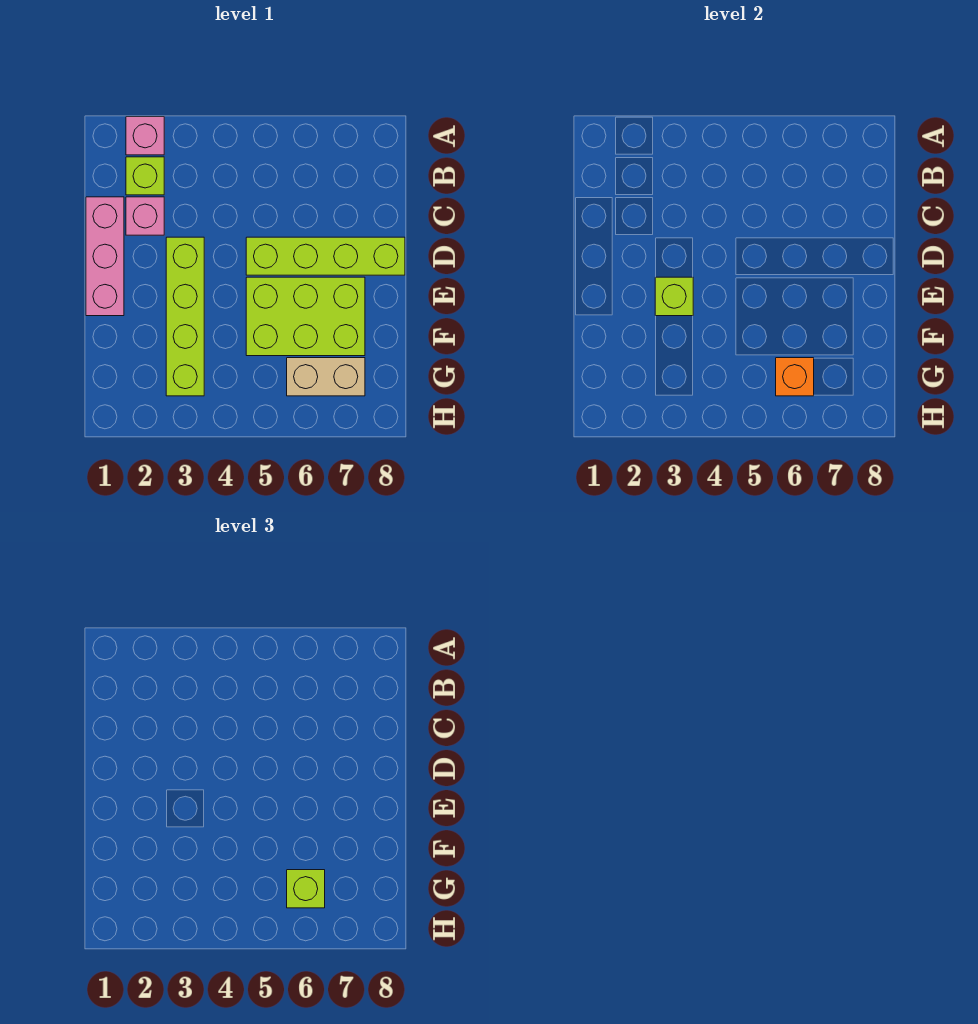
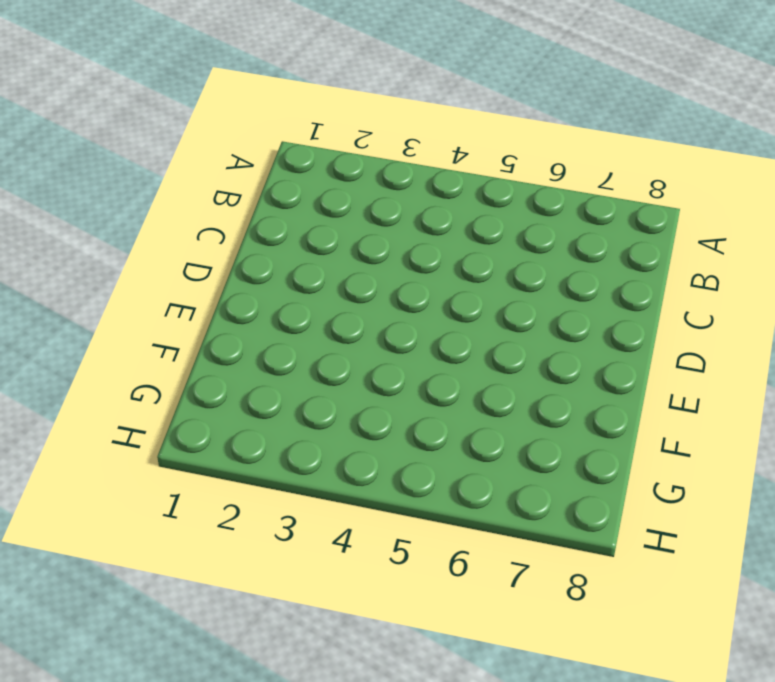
none -> pink 1x1 brick [126,117,164,155]
none -> lime 1x1 brick [126,157,164,195]

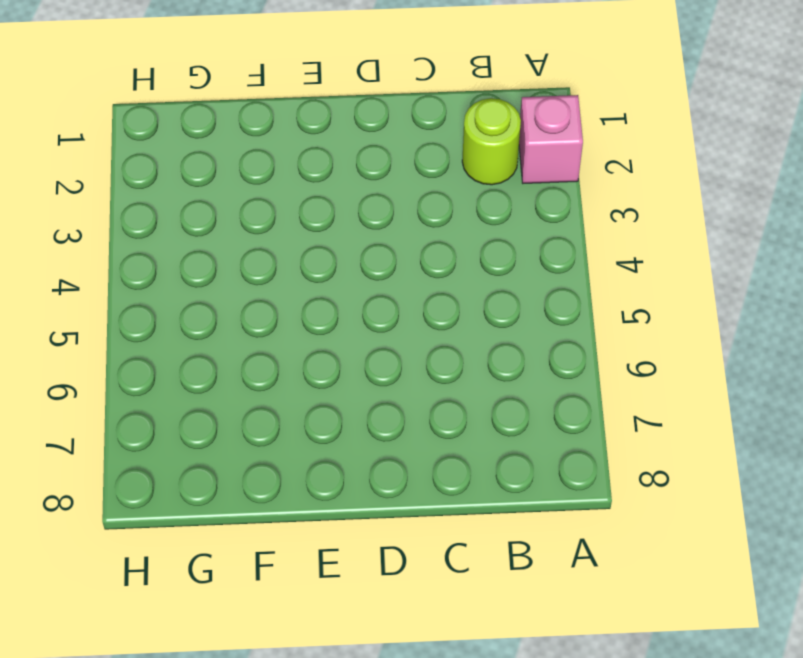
lime 1x1 round brick [462,98,521,185] -> lime 1x1 brick [126,157,164,195]
none -> pink 1x3 brick [86,197,124,316]
none -> pink 1x1 brick [126,197,164,235]

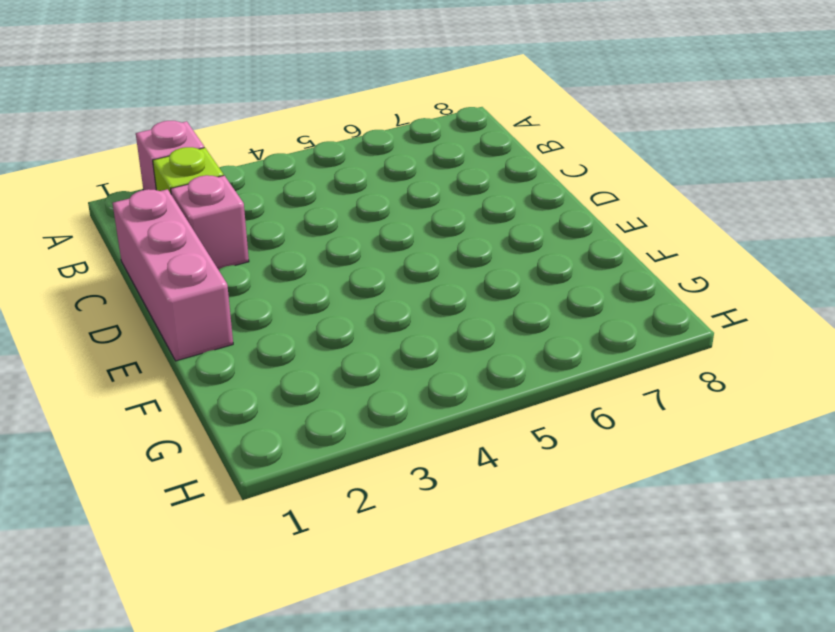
none -> lime 1x4 brick [166,237,204,396]
none -> lime 1x4 brick [246,237,405,275]

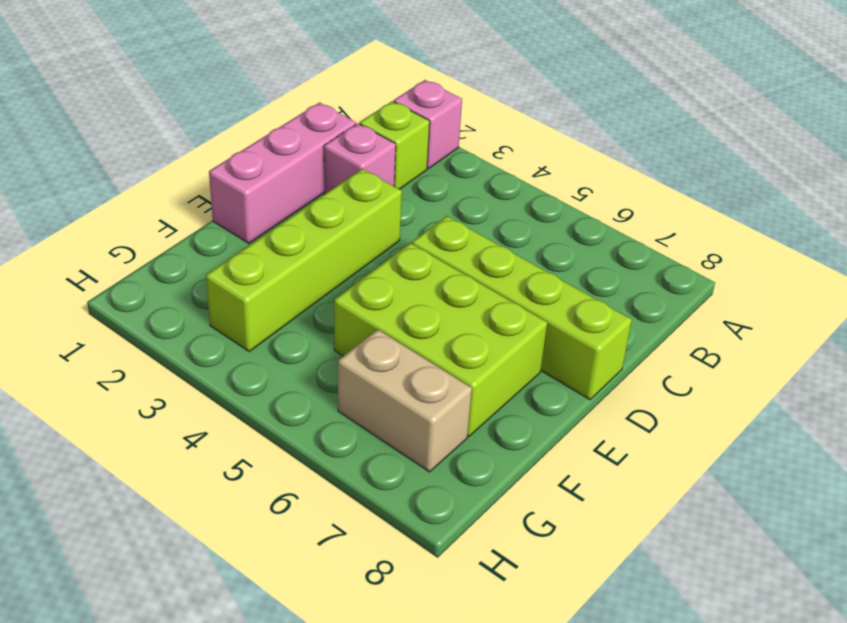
none -> lime 1x1 brick [655,277,693,316]
none -> orange 1x1 brick [776,358,814,396]

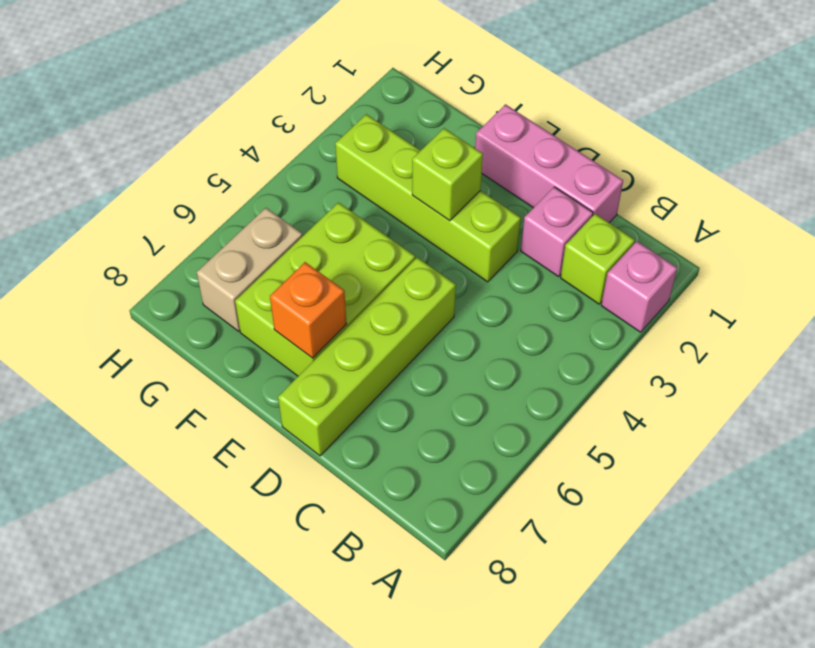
orange 1x1 brick [270,262,347,358] -> orange 1x1 brick moved to [776,358,814,396]
none -> lime 1x1 brick [287,870,325,908]

